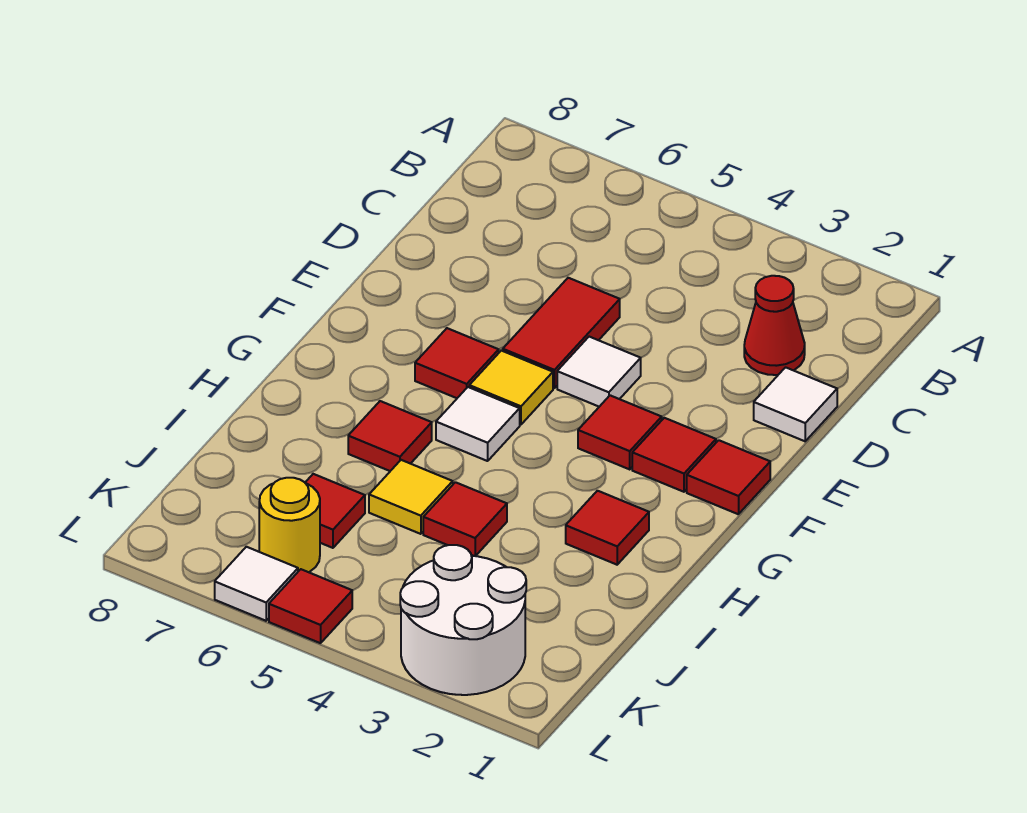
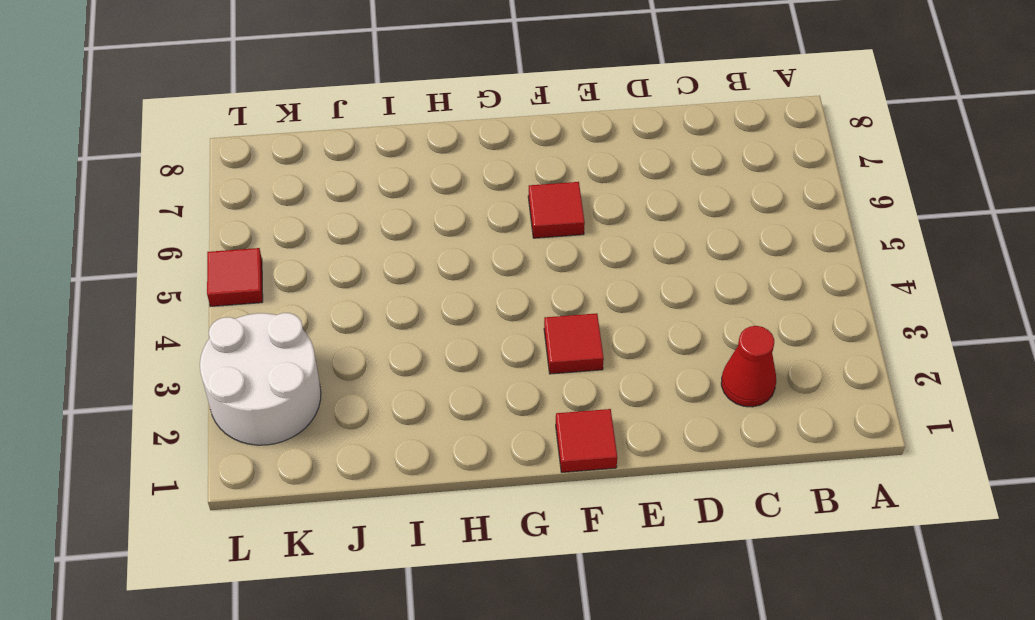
none -> white 1x1 tile [754,367,837,441]
none -> red 1x2 tile [503,278,620,388]
none -> white 1x1 tile [557,337,641,407]

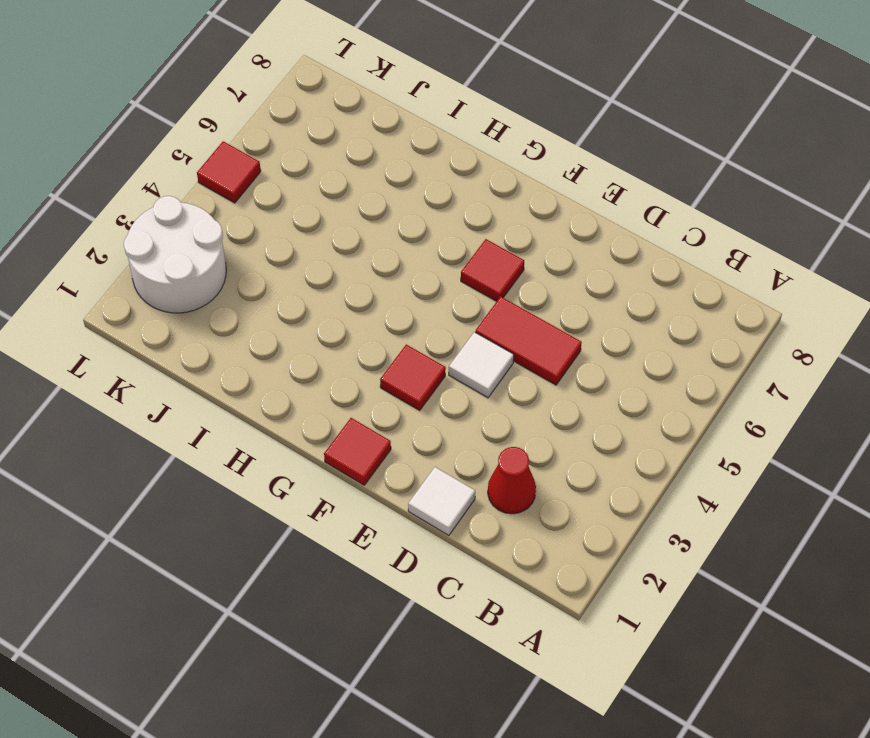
none -> red 1x1 tile [632,418,716,492]
none -> yellow 1x1 tile [469,351,553,425]
none -> white 1x1 tile [436,387,520,461]

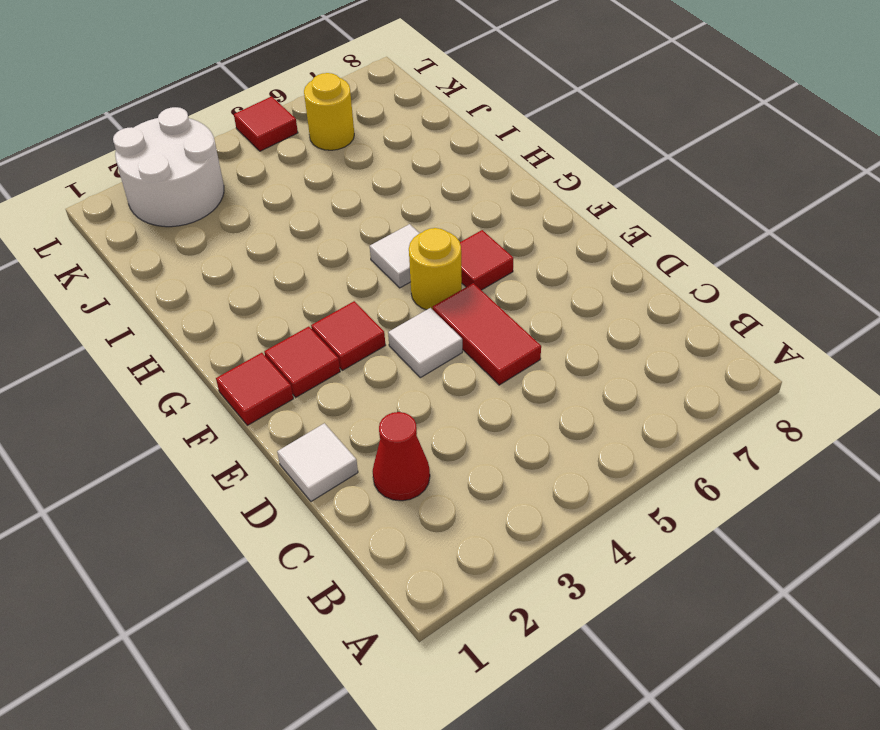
yellow 1x1 round brick [409,228,462,310] -> yellow 1x1 tile [469,351,553,425]
none -> red 1x1 tile [566,491,649,565]
none -> red 1x1 tile [348,401,432,471]
none -> red 1x1 tile [423,482,507,556]

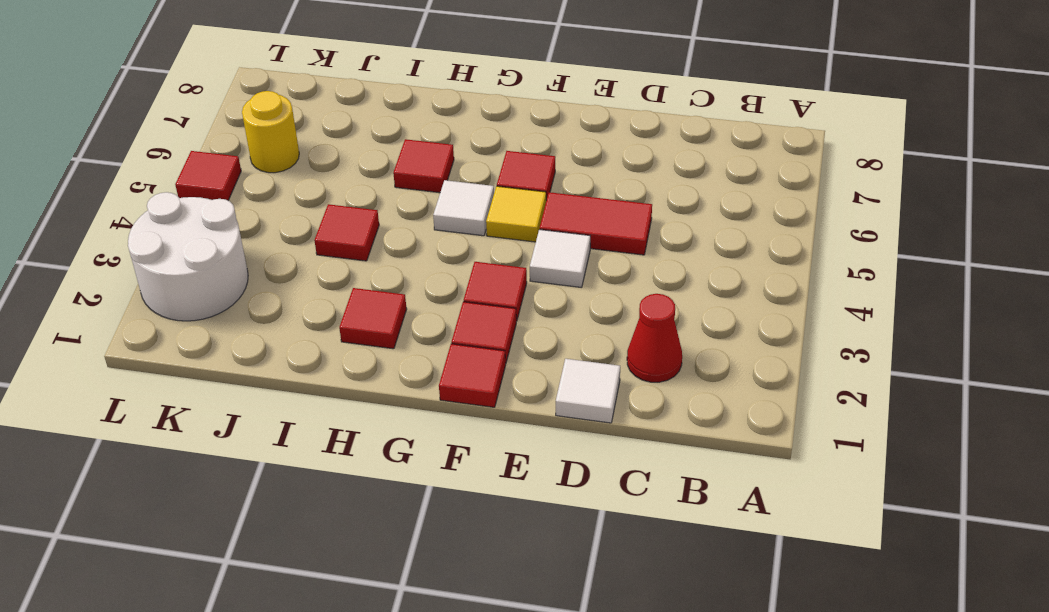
none -> yellow 1x1 tile [369,460,453,534]
none -> red 1x1 tile [305,474,365,548]
none -> white 1x1 tile [215,547,298,621]

